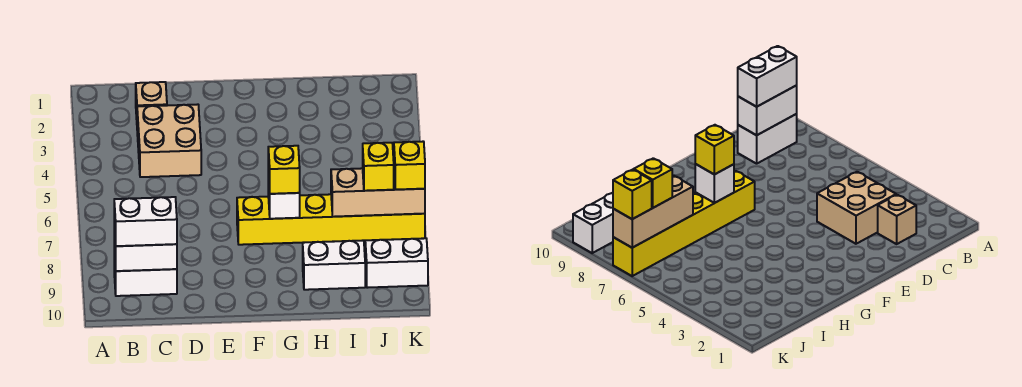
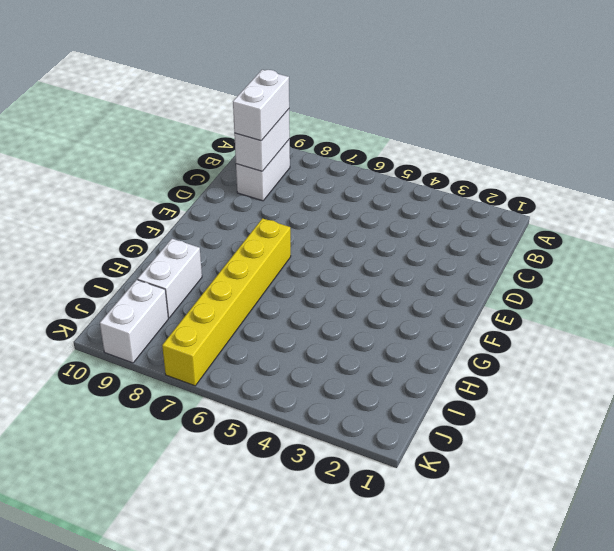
none -> tan 1x1 brick [136,82,167,119]
none -> tan 2x2 brick [137,104,201,177]
none -> white 1x1 brick [268,174,300,219]

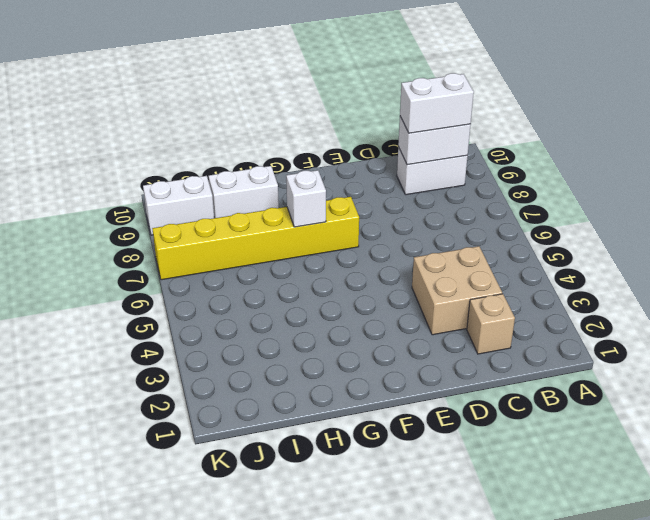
none -> tan 1x3 brick [331,168,425,217]
none -> yellow 1x1 brick [268,146,300,194]
none -> yellow 1x1 brick [363,143,394,191]

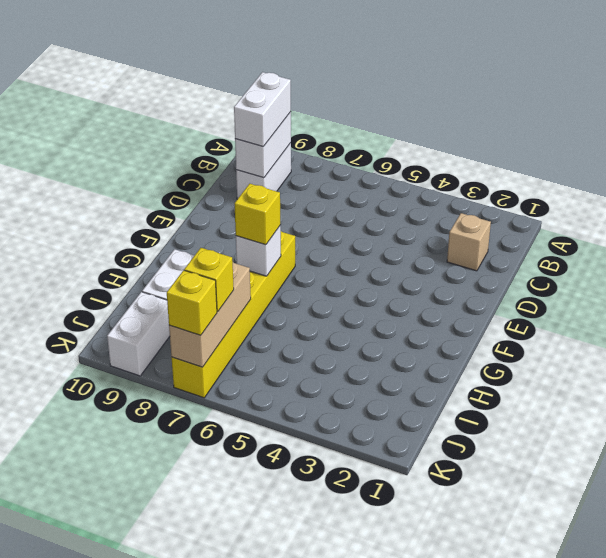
none -> tan 2x2 brick [137,104,201,177]

